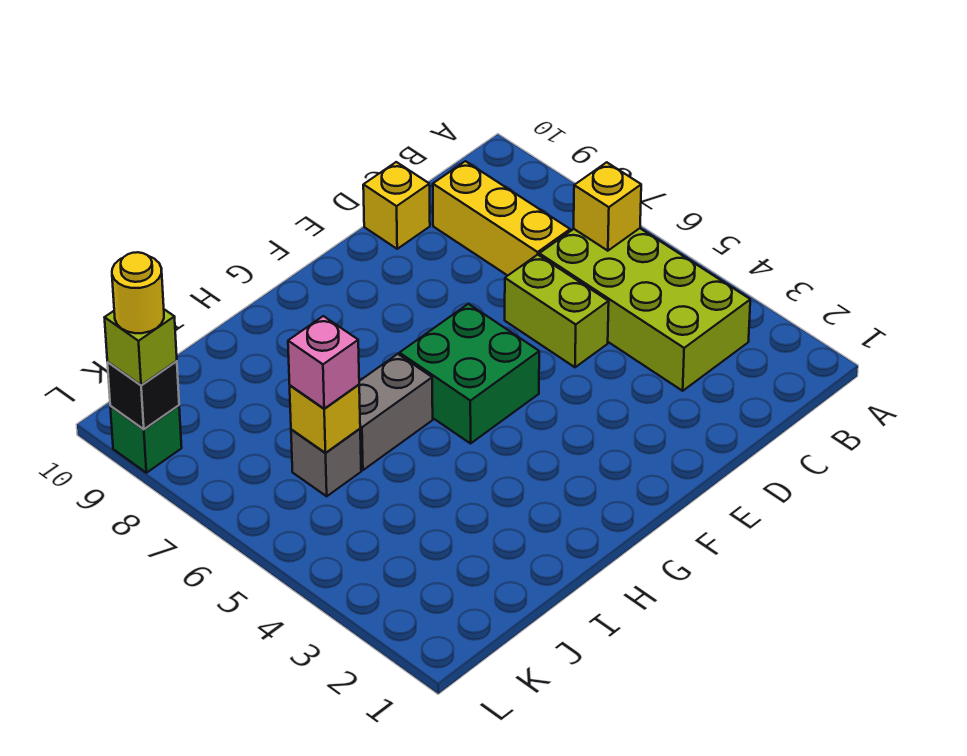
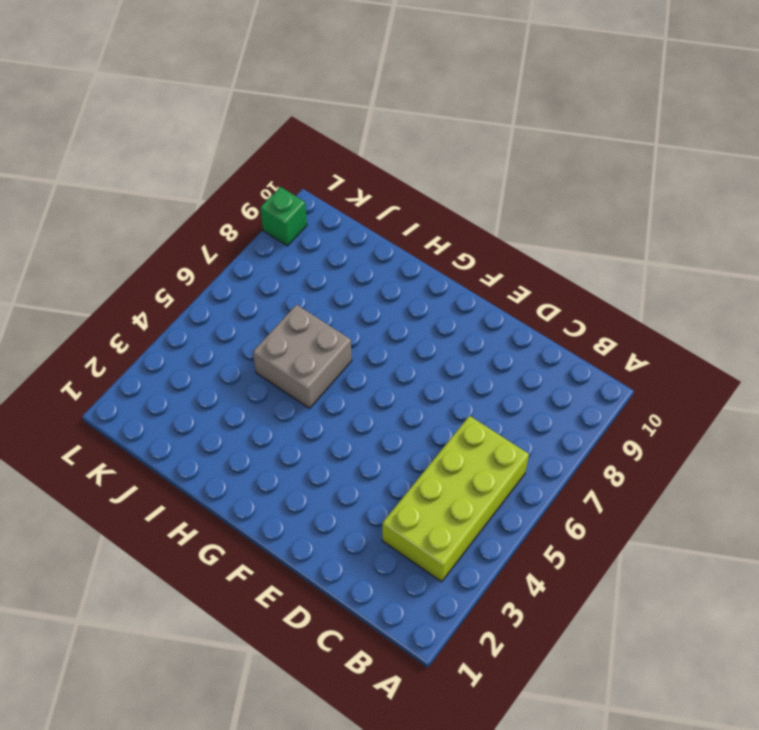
grey 2x2 brick [253,305,352,408] -> grey 1x2 brick [359,354,433,470]
none -> yellow 1x3 brick [433,161,570,275]
none -> lime 1x2 brick [505,255,609,367]
none -> yellow 1x1 brick [363,162,430,249]

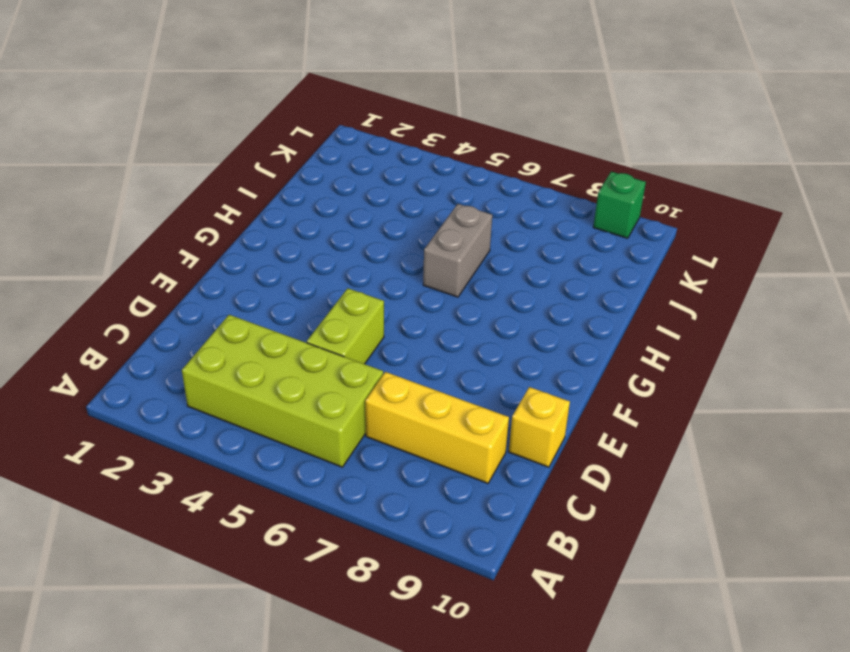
lime 1x2 brick [307,288,384,364] -> lime 1x2 brick turned to [505,255,609,367]
none -> green 2x2 brick [399,304,539,443]
none -> grey 1x1 brick [291,429,361,496]
none -> yellow 1x1 brick [574,162,641,251]

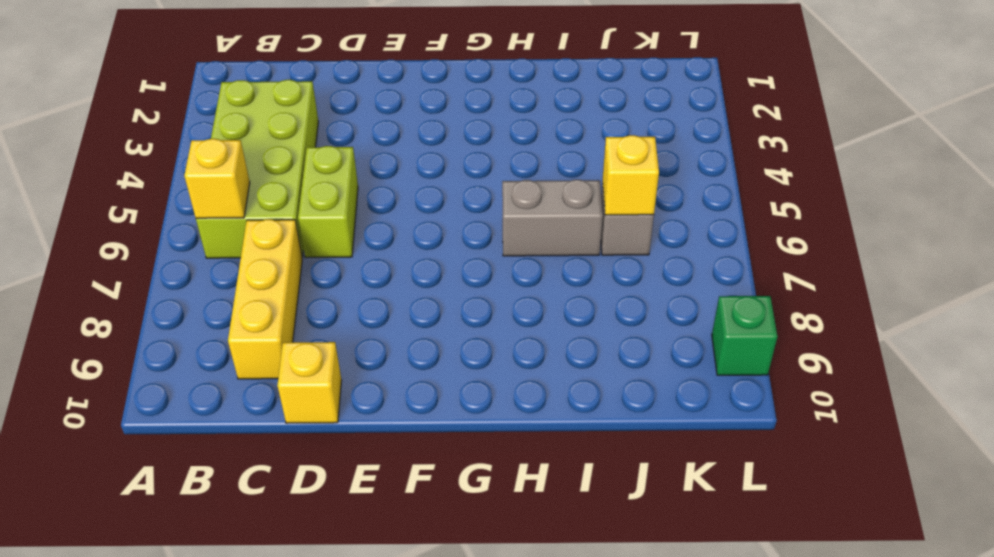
none -> green 2x2 brick [399,304,539,443]
none -> black 1x1 brick [107,361,179,429]
none -> pink 1x1 brick [288,316,359,409]

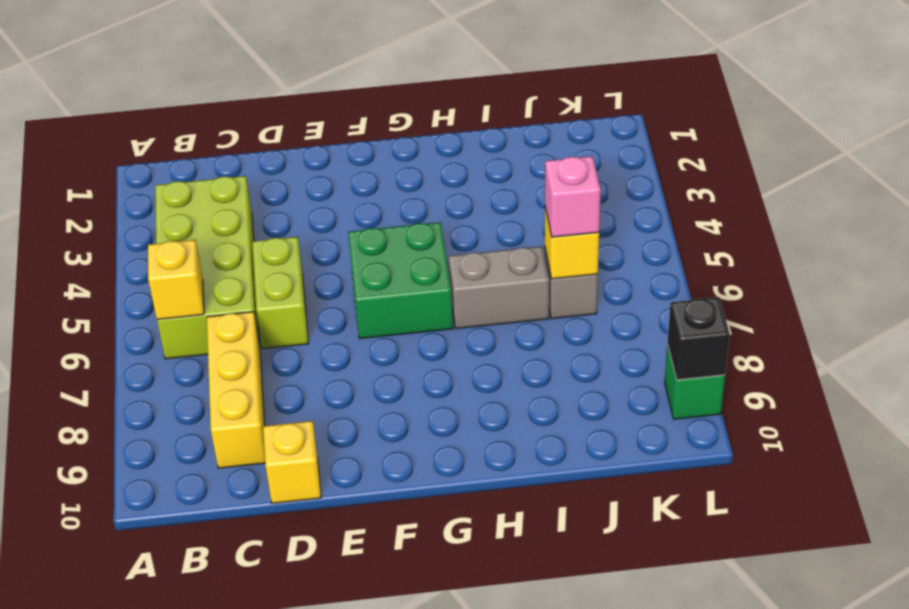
none -> lime 1x1 brick [105,309,177,385]
none -> yellow 1x1 round brick [112,252,164,333]

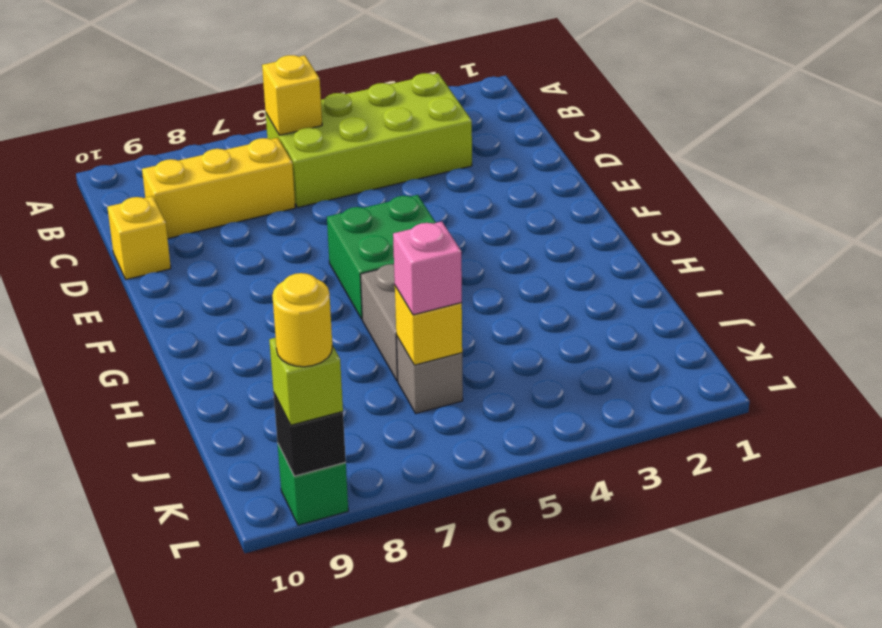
none -> lime 1x2 brick [505,255,609,367]

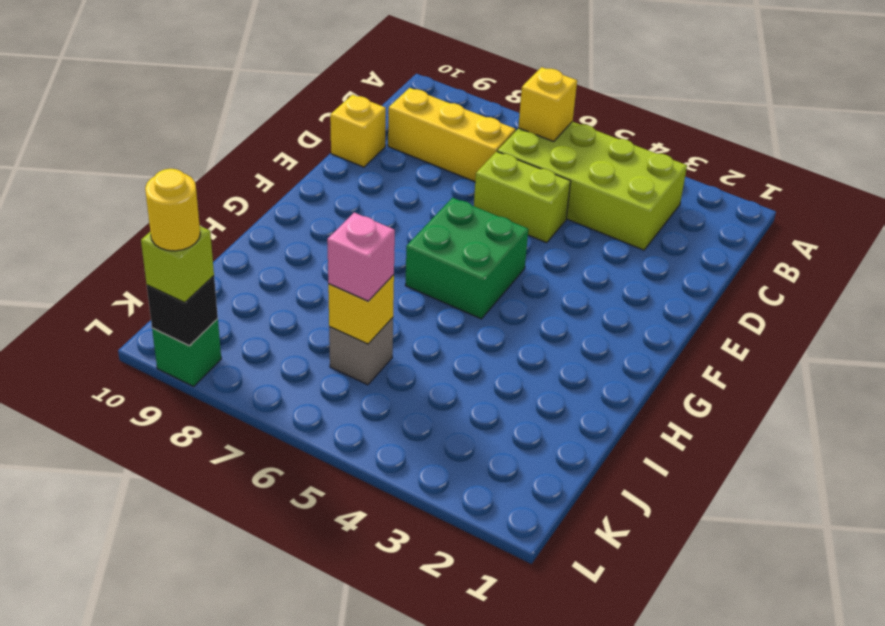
none -> grey 1x2 brick [359,354,433,470]

